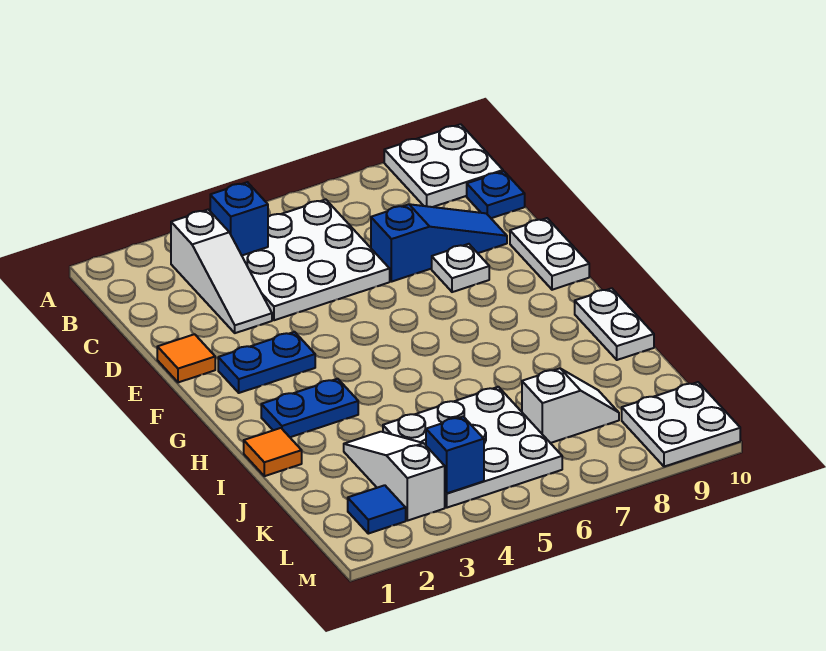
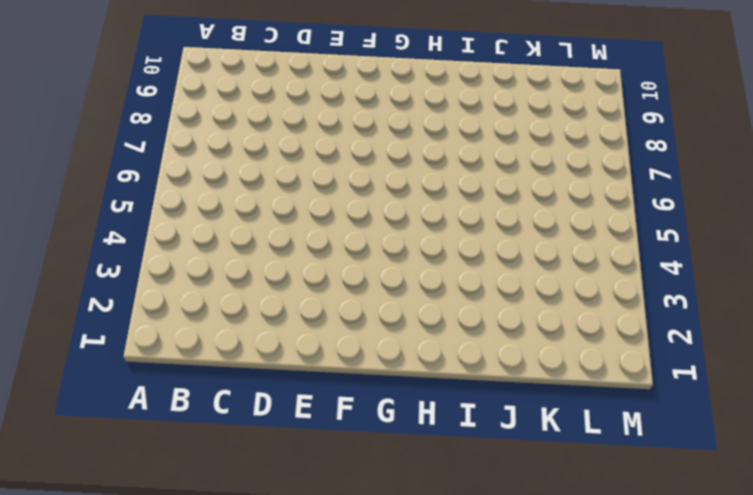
none -> white 2x2 plate [384,124,503,207]
none -> white 1x3 slope [171,210,272,333]
none -> white 3x3 plate [242,199,390,320]

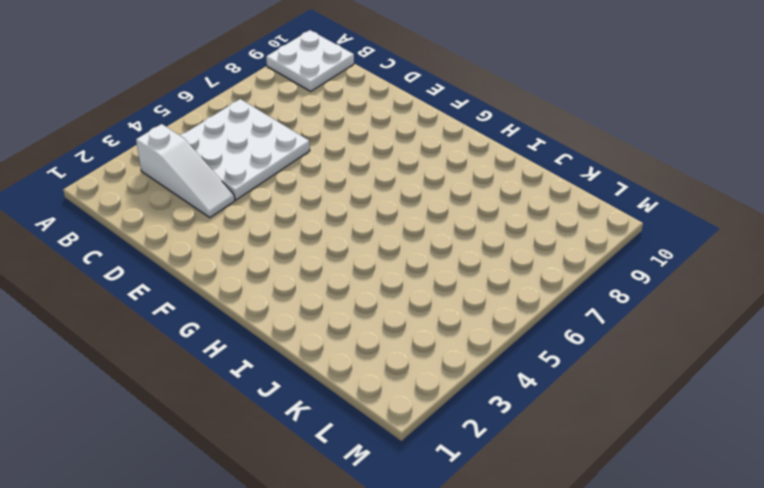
none -> blue 1x1 plate [467,171,525,218]
none -> blue 1x3 slope [371,204,507,282]
none -> orange 1x1 tile [157,334,215,382]

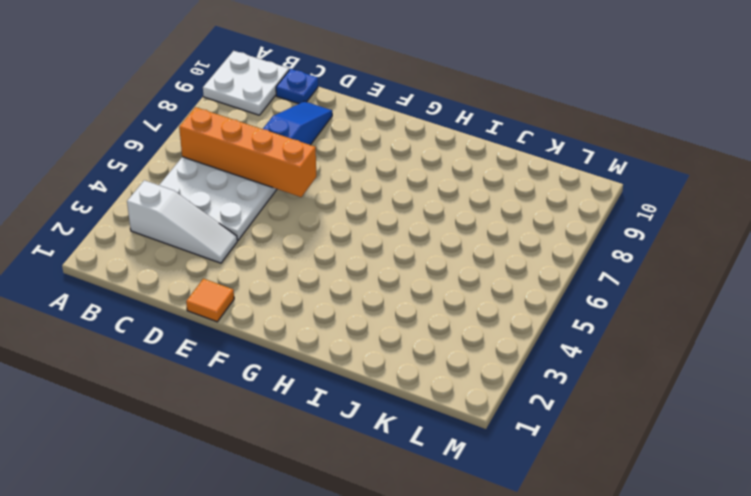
orange 1x4 brick [179,107,316,197] -> none
none -> white 1x1 plate [432,244,489,292]
none -> white 1x2 plate [510,218,589,290]
none -> blue 1x2 plate [218,332,315,393]

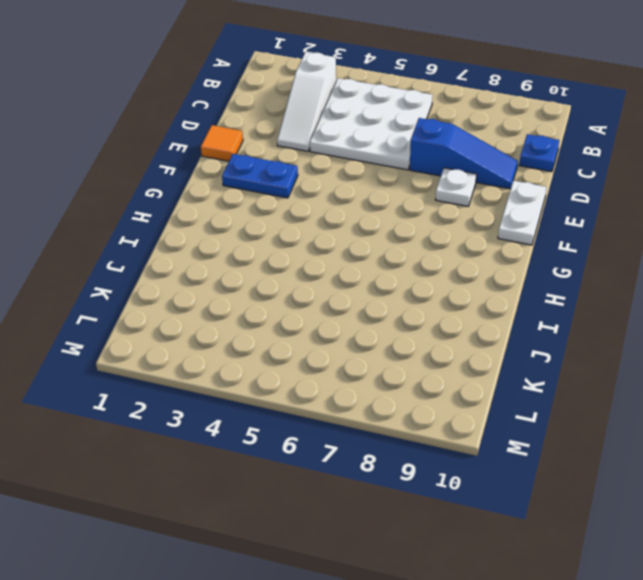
none -> white 2x2 plate [384,124,503,207]
none -> blue 1x2 plate [261,379,358,437]
none -> white 1x2 plate [575,288,654,360]

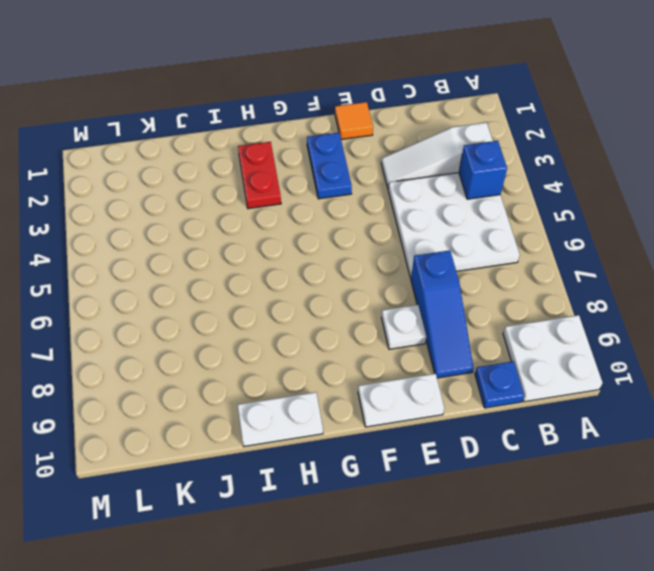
red 1x2 plate [238,142,281,209] -> blue 1x2 plate [261,379,358,437]
none -> orange 1x1 tile [244,428,302,476]
none -> white 1x3 slope [344,432,445,521]
none -> white 3x3 plate [383,387,562,508]

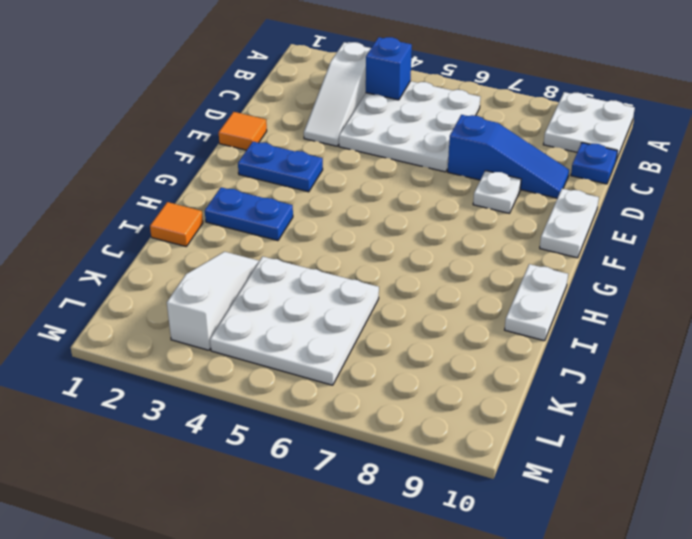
none -> white 1x2 slope [522,368,619,443]
none -> blue 1x1 tile [348,485,406,534]
none -> white 2x2 plate [622,382,740,467]

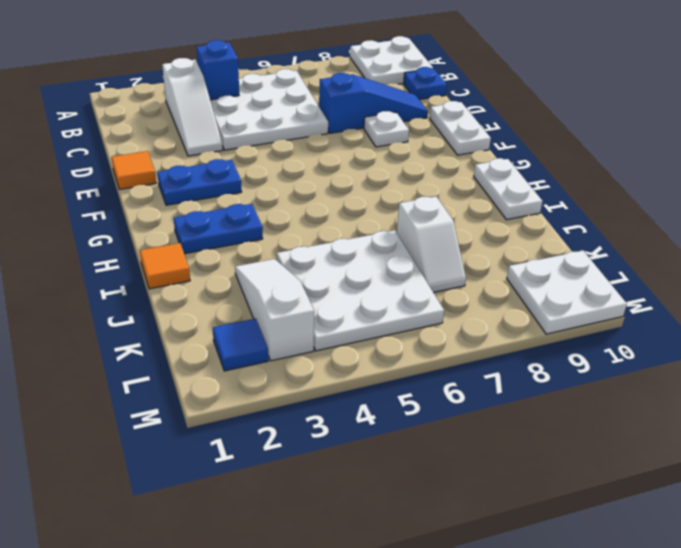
white 1x2 slope [397,196,466,292] -> white 1x2 slope turned to [522,368,619,443]
none -> blue 1x1 brick [426,417,484,493]

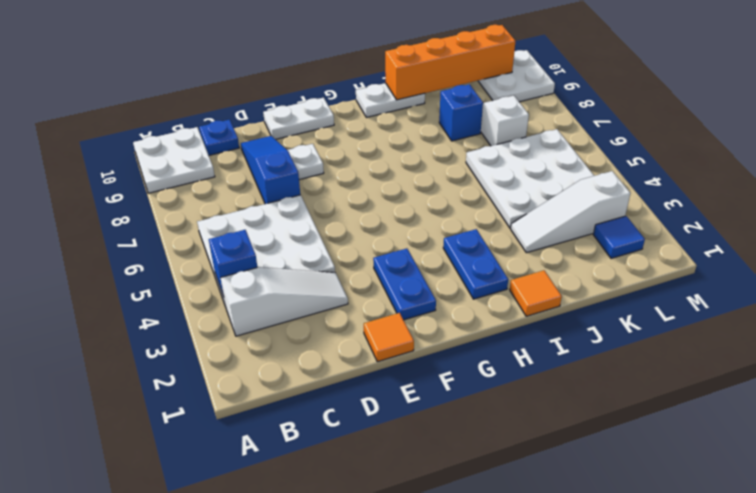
orange 1x4 brick [385,25,515,100] -> none
blue 1x1 brick [439,84,483,141] -> blue 1x1 brick moved to [426,417,484,493]

